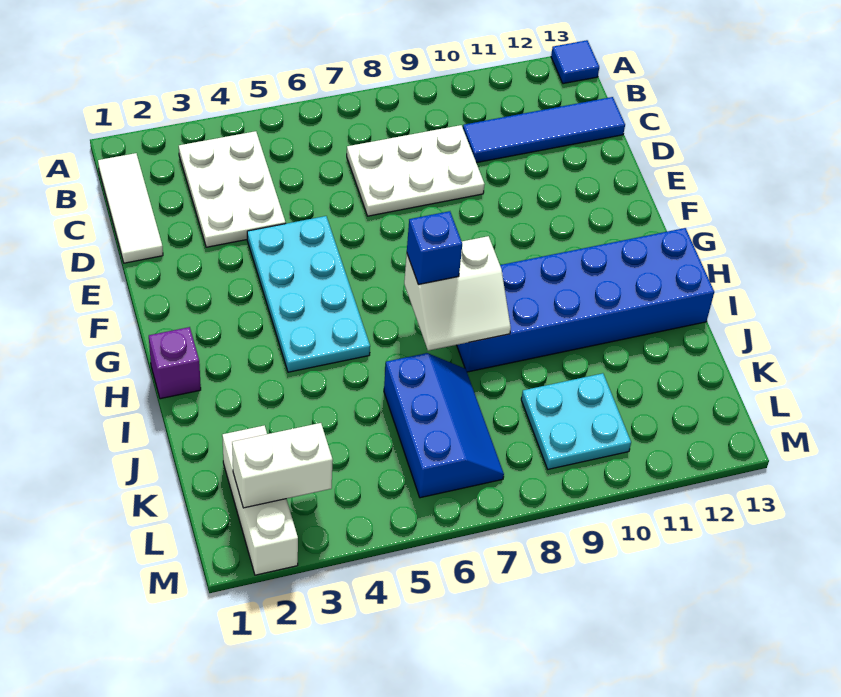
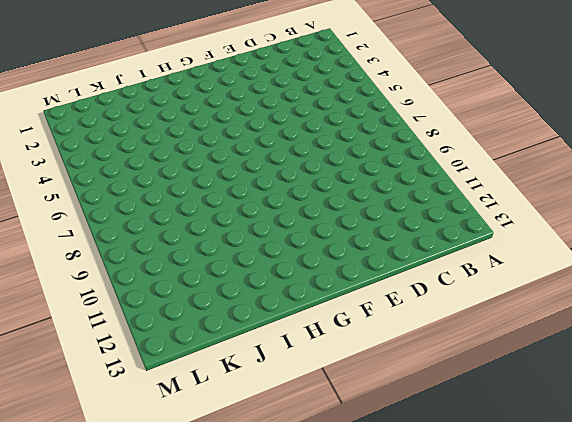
none -> blue 1x1 tile [551,40,599,84]
none -> white 1x3 tile [98,153,163,263]
none -> white 2x3 plate [179,131,286,247]

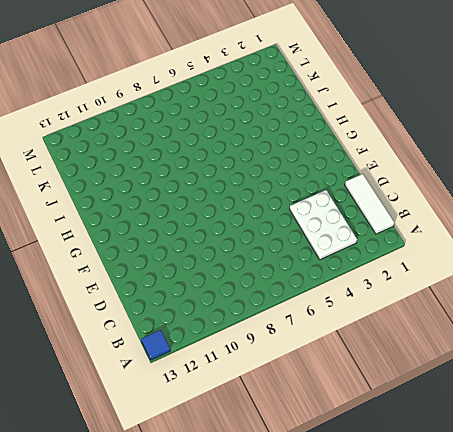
none -> white 2x3 plate [347,125,485,216]
none -> blue 1x4 tile [463,97,625,163]
none -> cyan 2x4 plate [247,216,370,372]

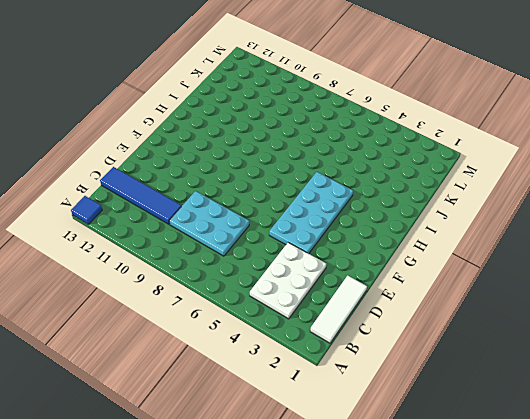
cyan 2x3 plate [169,191,249,256] -> white 2x3 plate [347,125,485,216]
none -> purple 1x1 brick [149,327,201,399]
none -> blue 2x6 brick [457,228,714,372]
none -> blue 2x3 slope [384,353,504,498]

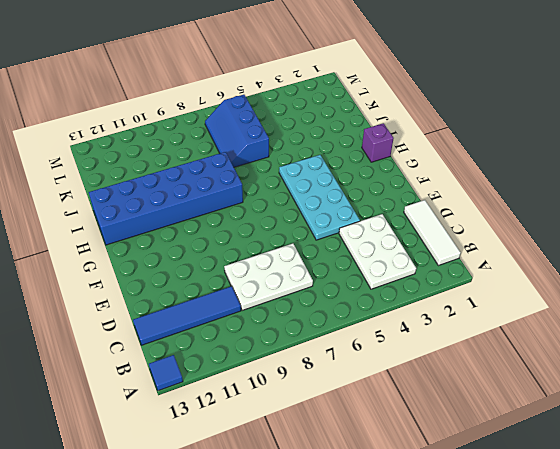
none -> white 1x3 brick [222,425,298,575]
none -> cyan 2x2 plate [521,373,631,469]
none -> white 2x2 slope [404,236,511,351]

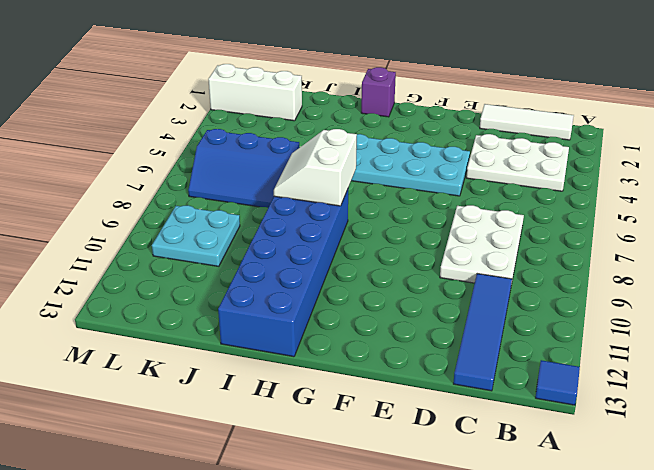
none -> white 1x2 brick [232,423,333,508]
none -> blue 1x1 brick [407,211,462,284]

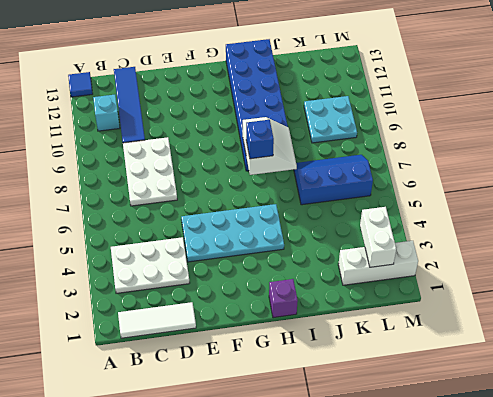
cyan 1x1 brick [93,95,120,131] -> none

